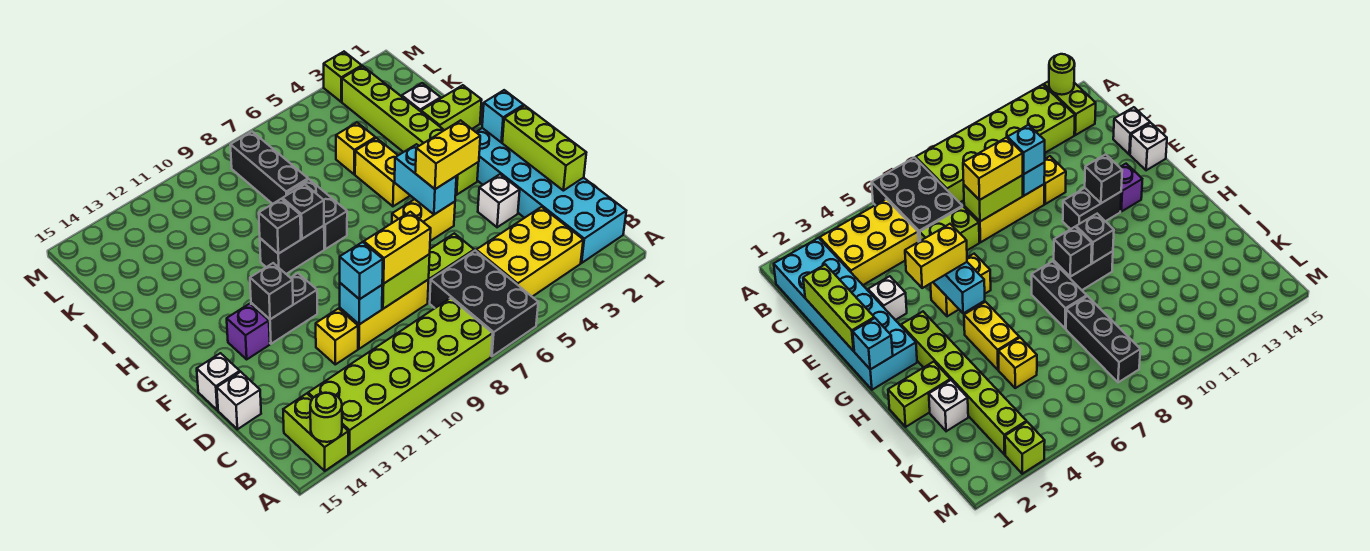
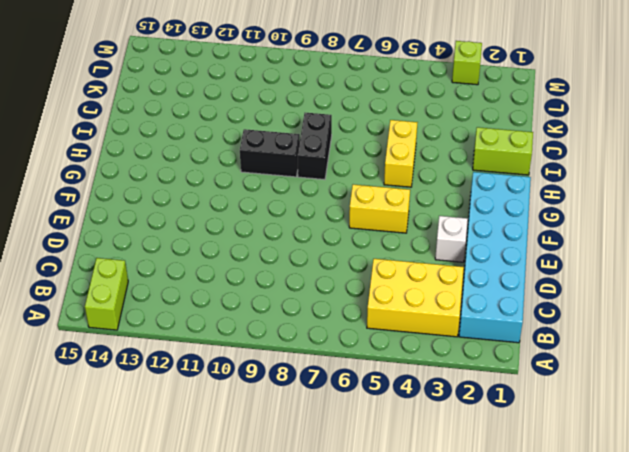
none -> black 2x3 brick [430,251,538,356]
none -> lime 2x6 brick [308,298,493,454]
none -> lime 1x2 brick [428,233,474,303]
none -> yellow 1x3 brick [340,279,429,349]

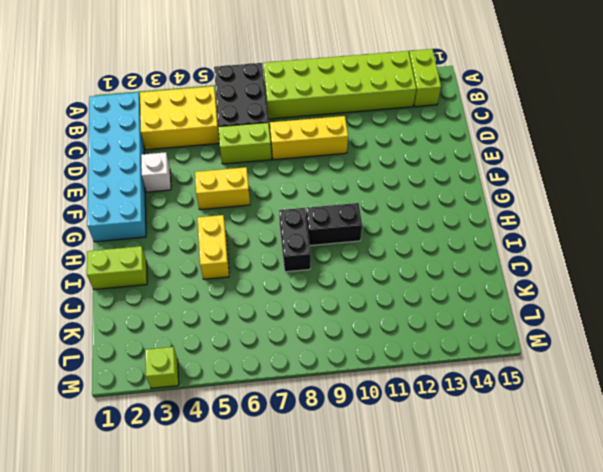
none -> yellow 1x1 brick [316,309,358,364]
none -> white 1x1 brick [217,372,261,429]
none -> white 1x1 brick [197,353,240,410]
none -> black 1x2 brick [251,273,317,344]

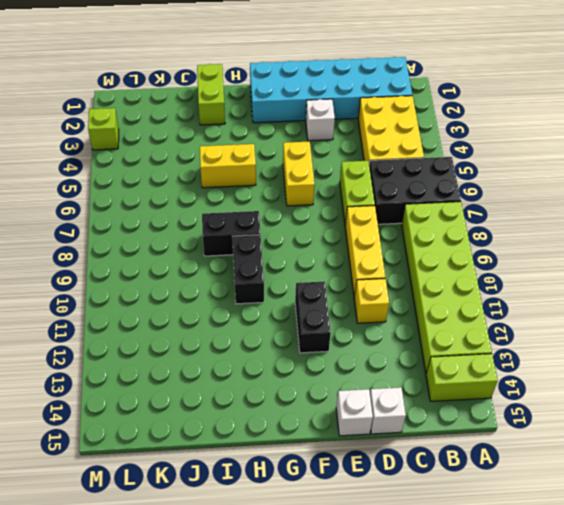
none -> purple 1x1 brick [227,304,270,359]
none -> lime 1x6 brick [342,66,478,195]
none -> white 1x1 brick [402,83,441,111]
none -> yellow 1x1 brick [336,123,375,174]

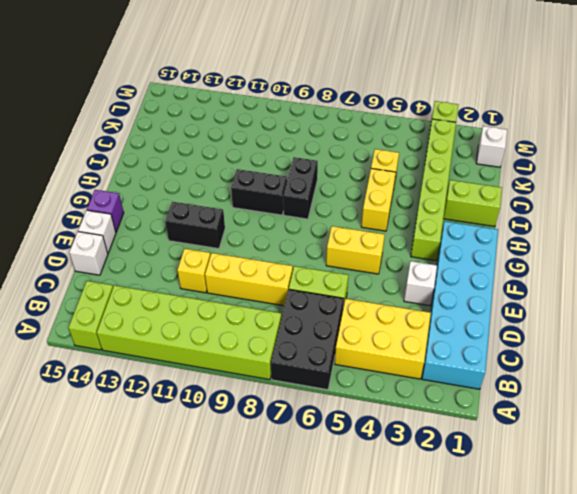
purple 1x1 brick [87,190,124,232] -> purple 1x1 brick moved to [227,304,270,359]
white 1x1 brick [476,126,507,167] -> white 1x1 brick moved to [402,83,441,111]
none -> black 1x3 brick [230,132,308,204]
none -> lime 1x1 round brick [310,393,342,442]
none -> lime 1x3 brick [502,105,586,191]
none -> lime 1x2 brick [382,254,430,309]

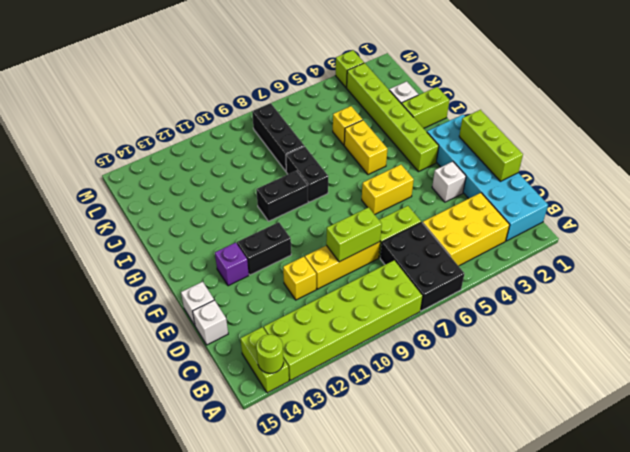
none -> cyan 1x1 brick [340,283,382,324]
none -> cyan 1x2 brick [395,144,456,214]
none -> black 1x1 brick [250,263,293,319]
none -> cyan 1x1 brick [482,90,524,142]

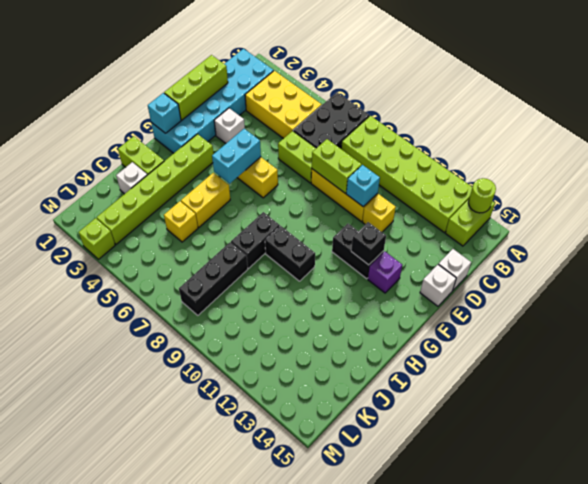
none -> black 1x1 brick [283,184,324,239]
none -> black 1x1 brick [259,199,301,254]
none -> yellow 1x2 brick [364,212,431,284]
none -> cyan 1x1 brick [340,242,383,299]

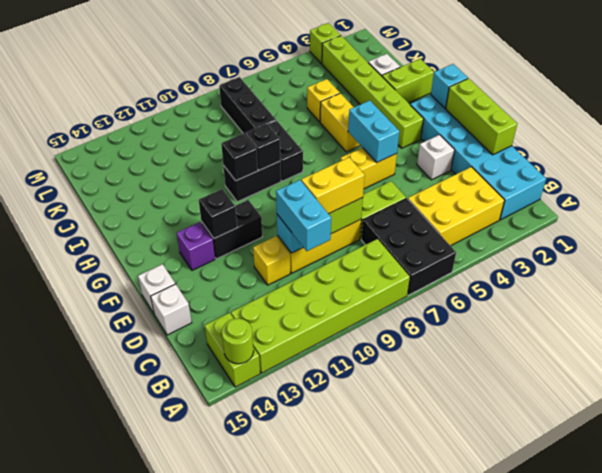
cyan 1x2 brick [276,180,331,251] -> cyan 1x1 brick [340,242,383,299]
none -> yellow 1x2 brick [415,120,480,189]

